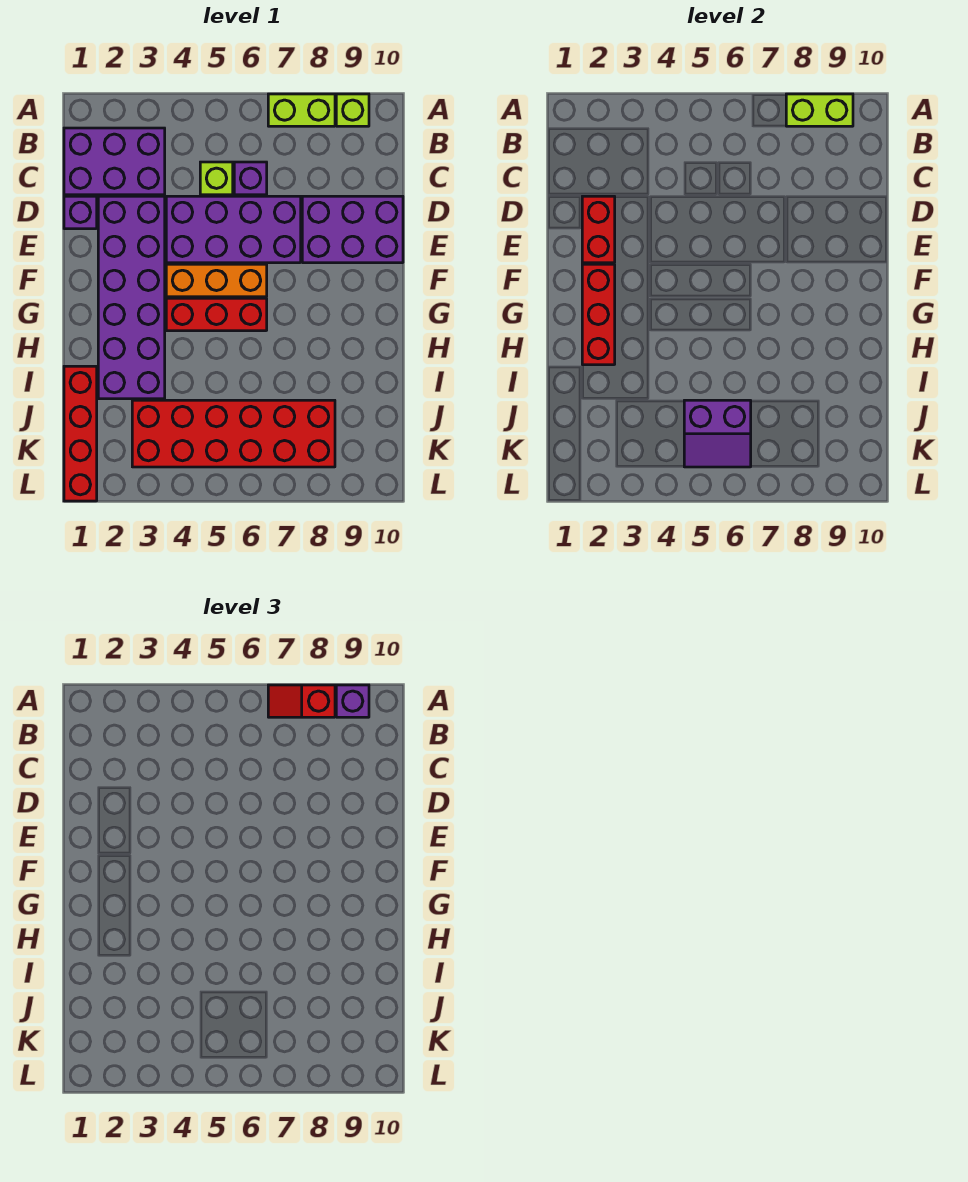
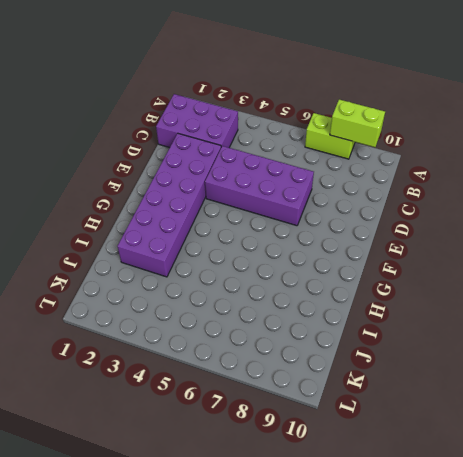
none -> lime 1x1 brick [336,94,369,126]
none -> lime 1x1 brick [200,162,233,195]
none -> purple 1x1 brick [234,162,267,195]

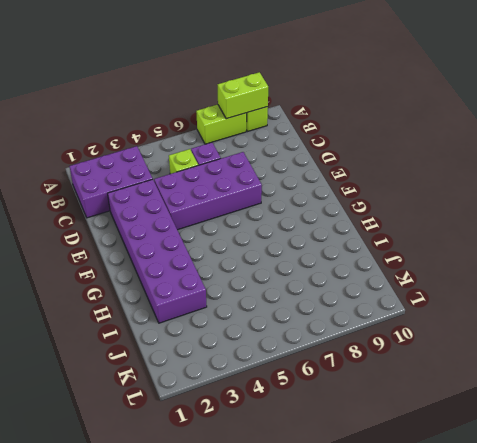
none -> purple 1x1 brick [64,196,97,229]
none -> purple 2x3 brick [302,196,403,263]
none -> orange 1x3 brick [166,264,267,297]

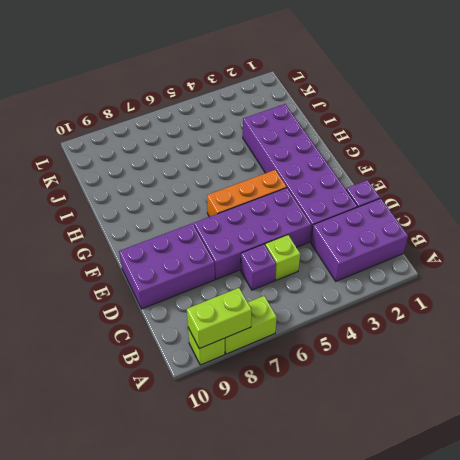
none -> red 1x3 brick [166,298,267,331]
none -> red 1x4 brick [64,366,97,501]
none -> red 2x6 brick [132,400,335,467]

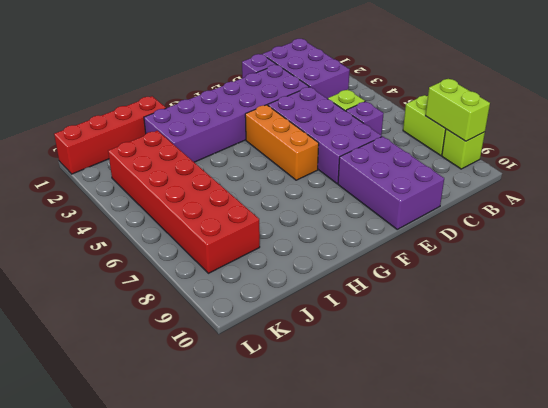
none -> red 1x3 brick [166,298,267,331]
none -> red 1x2 brick [582,196,615,263]
none -> red 1x3 brick [582,264,615,365]

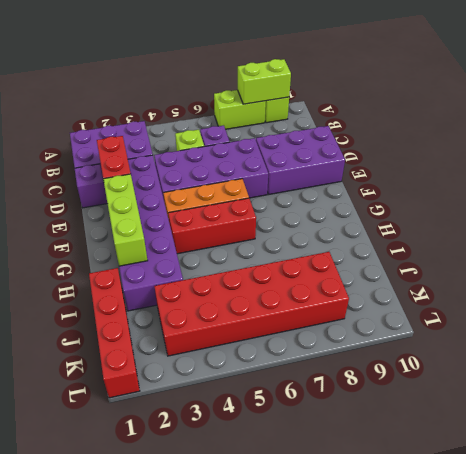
lime 1x3 brick [103,174,148,266] -> red 1x3 brick [582,264,615,365]
none -> purple 2x2 slope [684,400,751,467]
none -> red 1x2 slope [268,685,335,717]
none -> purple 1x1 brick [336,685,369,717]

